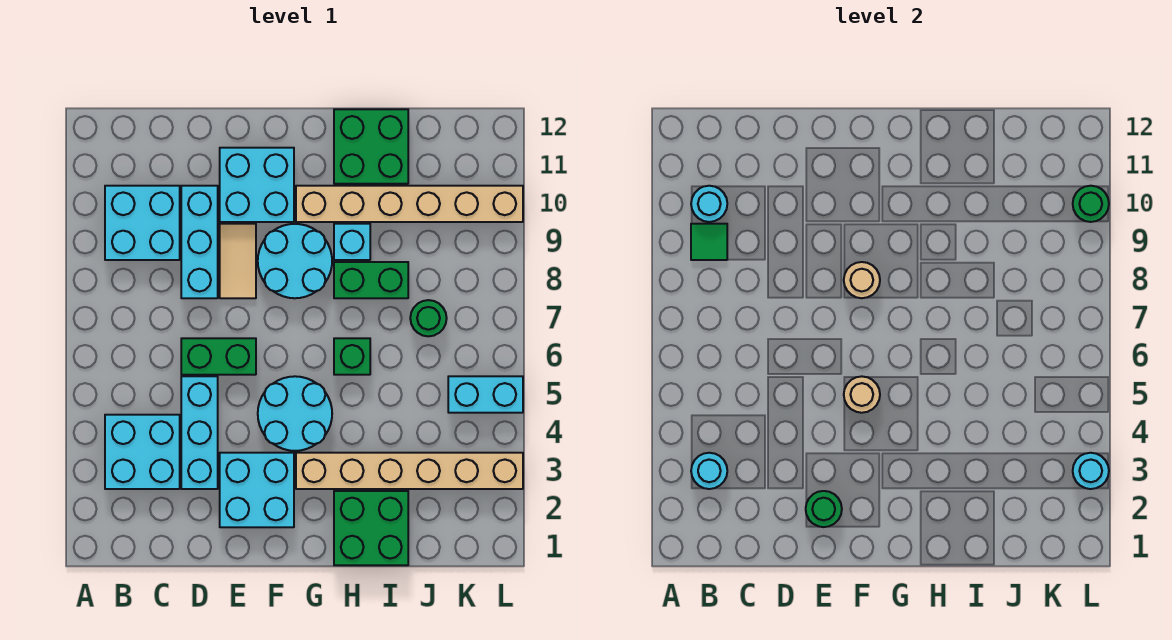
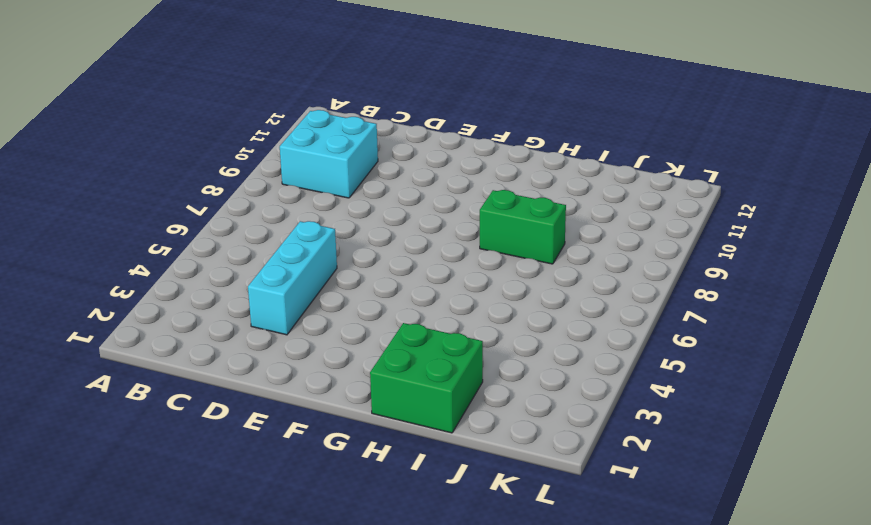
none -> cyan 2x2 brick [105,415,180,489]
none -> green 1x2 brick [181,338,256,375]
none -> cyan 1x3 brick [181,186,218,298]

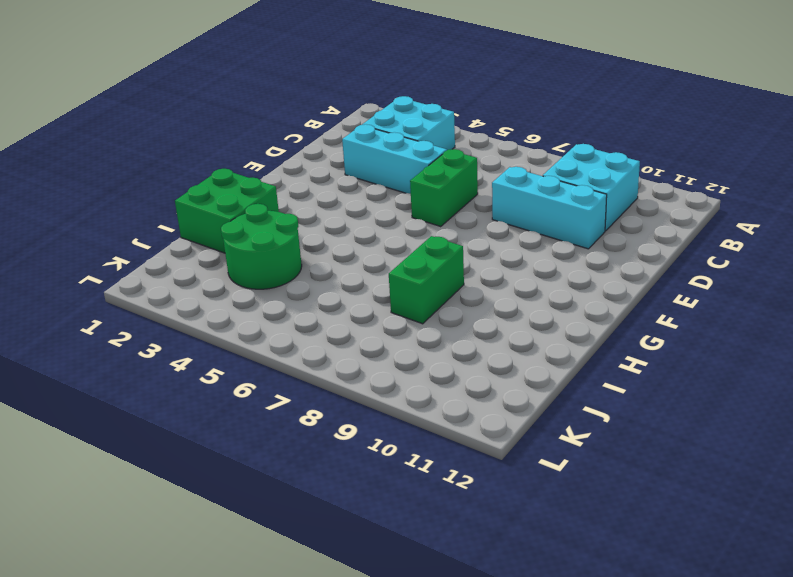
green 2x2 round brick [221,204,302,289] -> tan 1x6 brick [296,453,523,489]
none -> cyan 2x2 brick [220,453,294,527]
none -> tan 1x2 tile [220,224,256,298]
none -> cyan 2x2 brick [220,148,294,222]

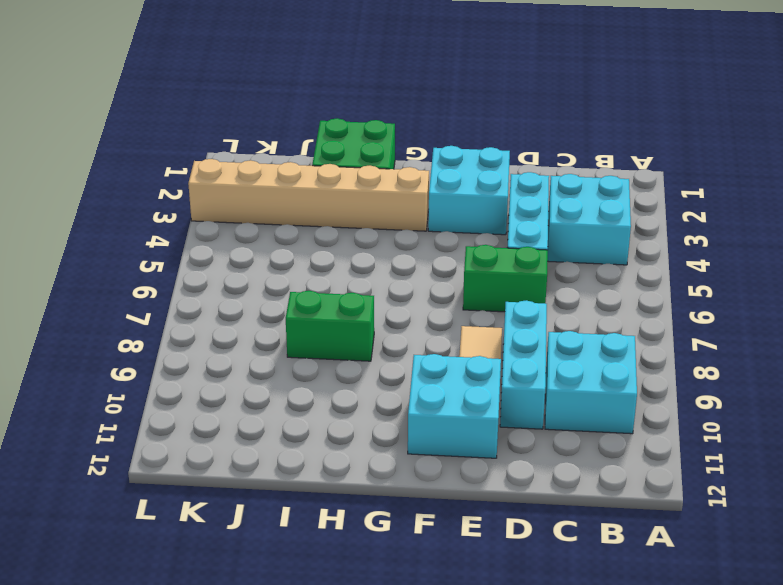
none -> cyan 2x2 round brick [258,376,332,451]
none -> cyan 2x2 round brick [258,224,332,298]
none -> tan 1x6 brick [296,186,523,222]

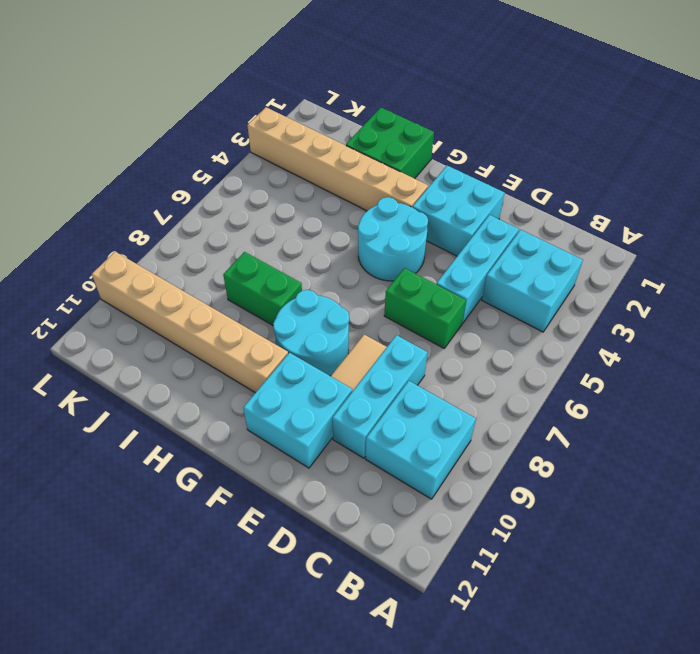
none -> green 1x1 brick [334,338,370,375]
none -> cyan 1x1 brick [334,224,370,260]
none -> green 2x2 brick [334,109,408,184]

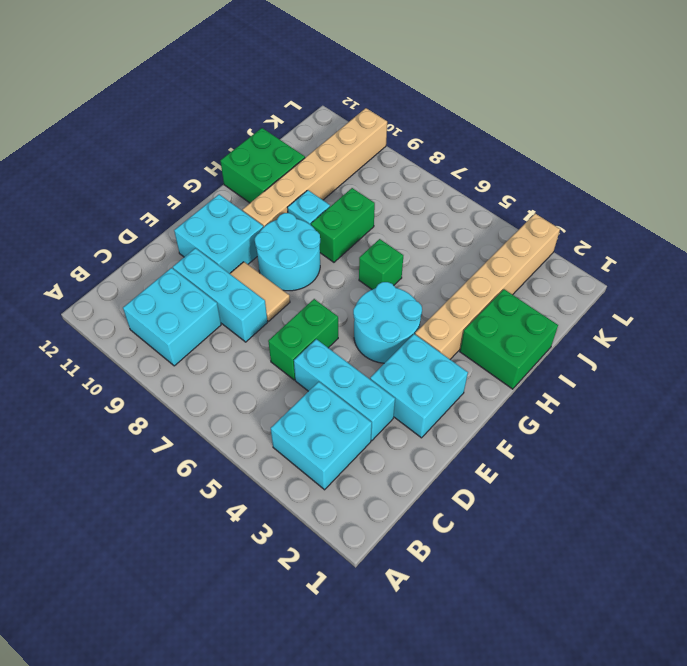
none -> green 1x1 round brick [410,300,447,336]
none -> cyan 1x2 brick [448,376,523,413]
none -> cyan 1x1 round brick [691,453,727,489]

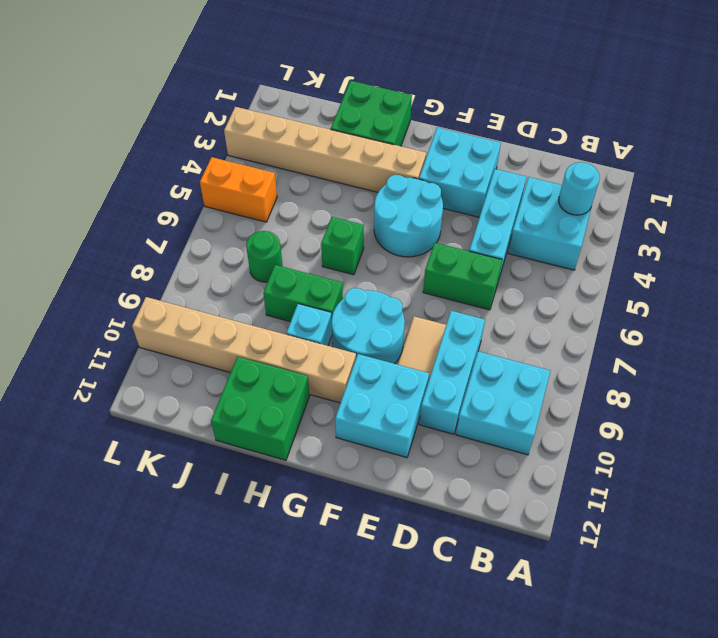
orange 1x2 brick [200,157,277,222] -> cyan 1x2 brick [448,376,523,413]
none -> green 1x1 tile [691,224,727,260]
none -> cyan 1x1 round brick [691,186,727,222]
none -> green 1x1 round brick [806,491,842,527]

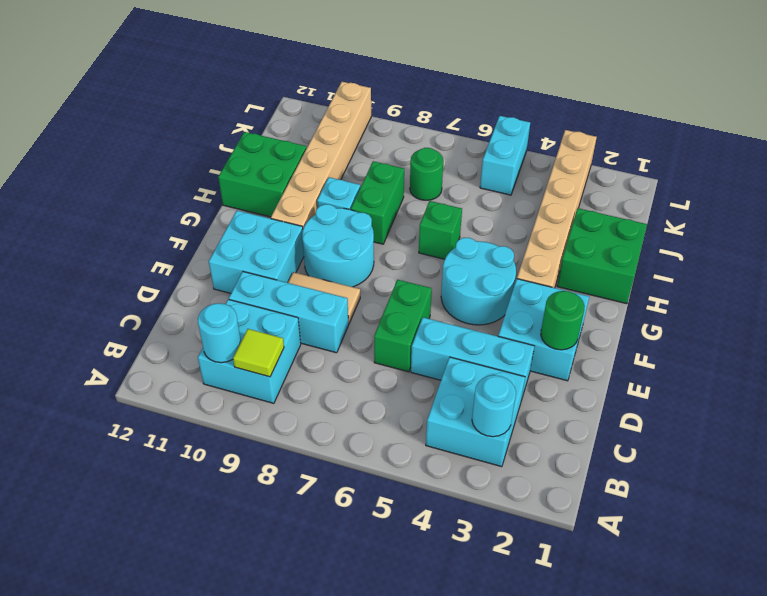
lime 1x1 tile [233,329,284,377] -> green 1x1 tile [691,224,727,260]
none -> tan 1x1 round brick [844,376,880,413]
none -> tan 1x1 round brick [844,262,880,298]
none -> cyan 1x1 round brick [1073,453,1109,489]

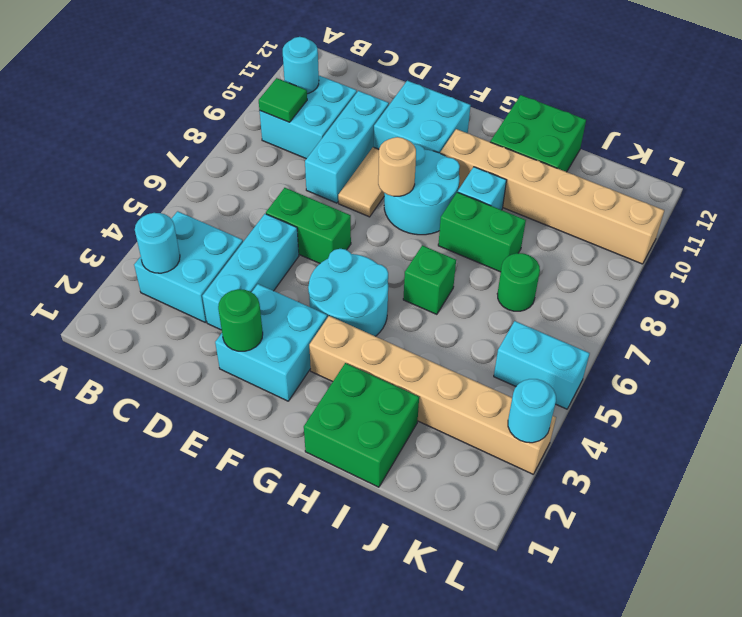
none -> tan 1x1 round brick [844,376,880,413]
none -> green 1x1 round brick [1073,186,1109,222]

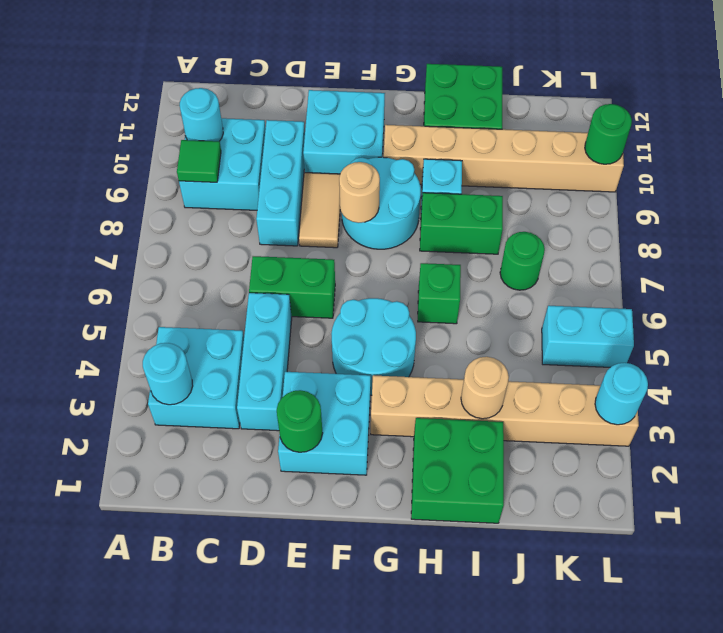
tan 1x1 round brick [461,357,509,419] -> tan 1x1 round brick moved to [844,376,880,413]

